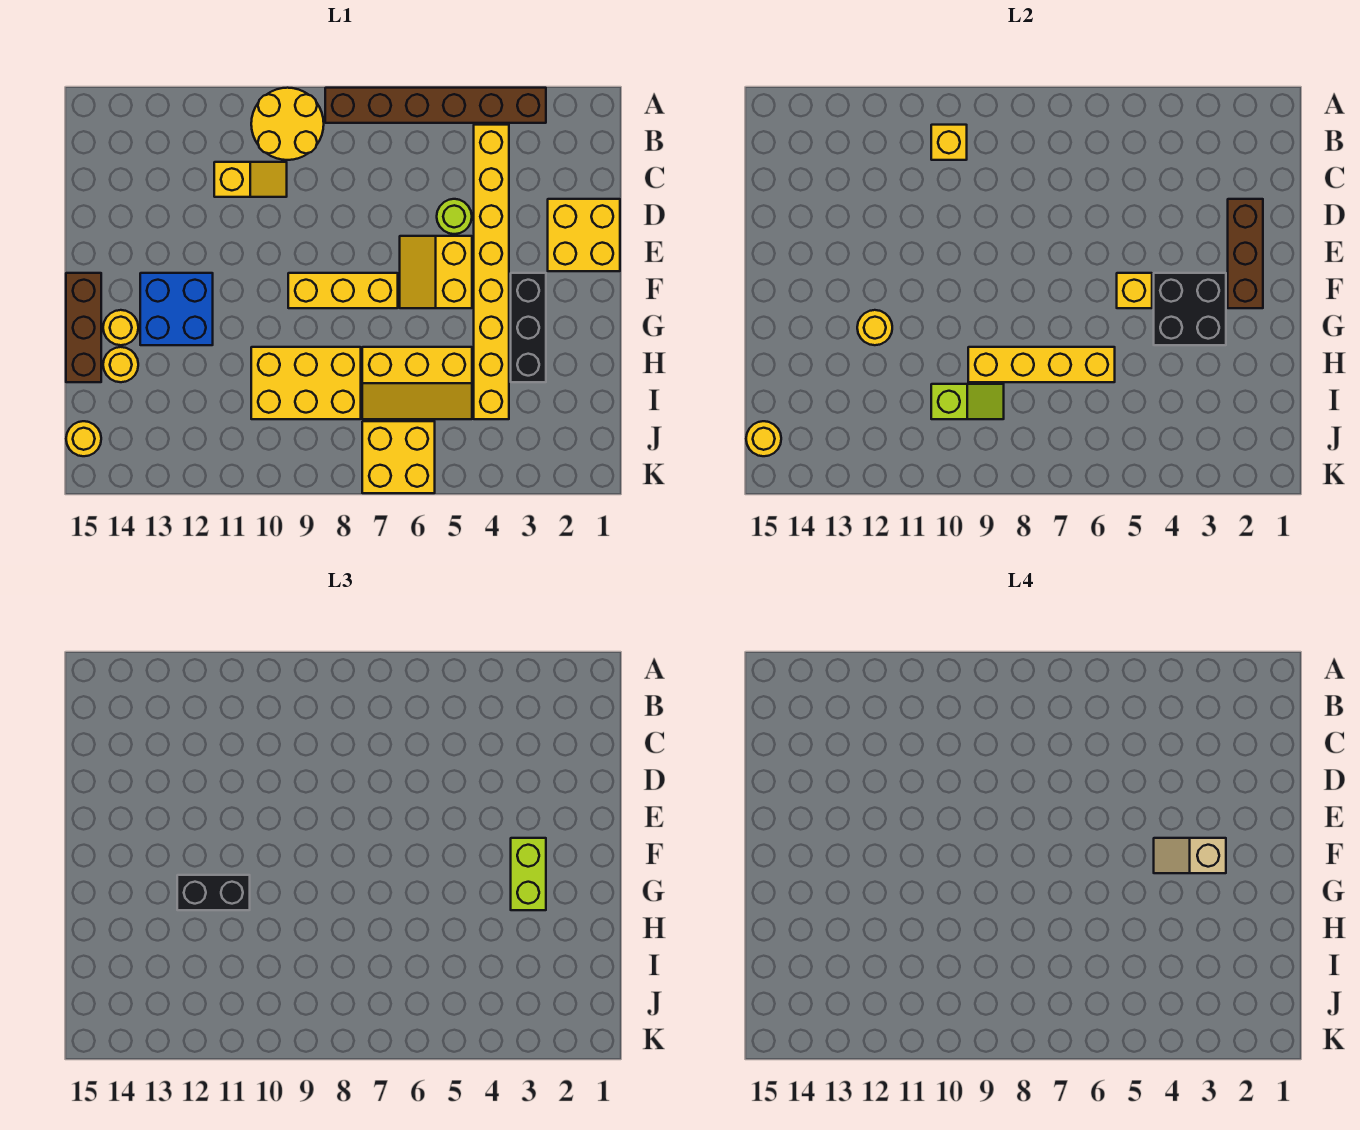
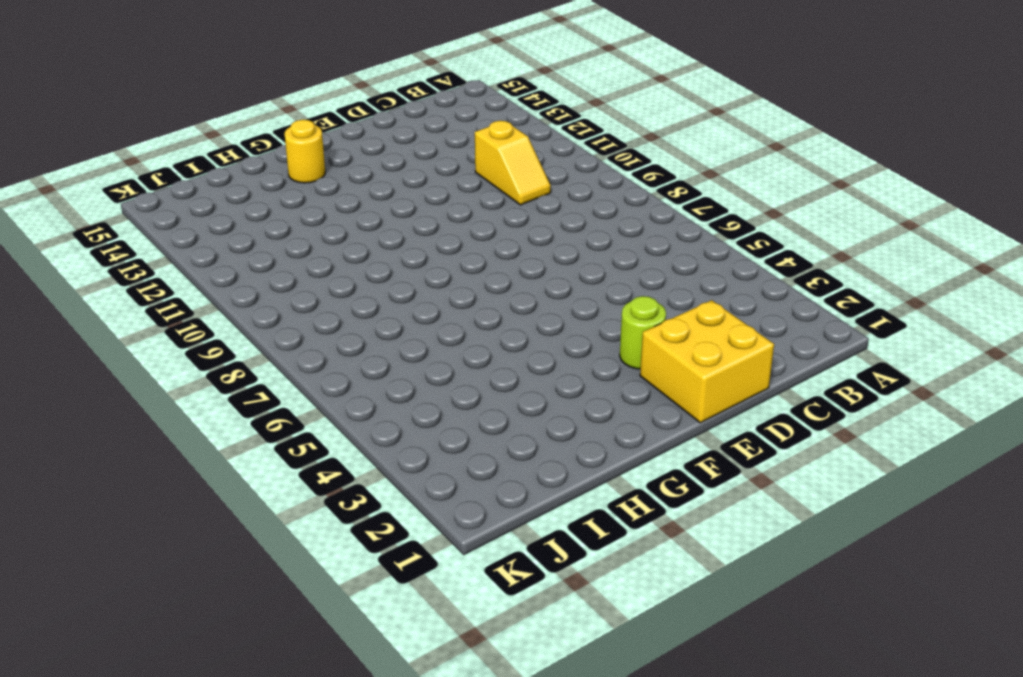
lime 1x1 round brick [620,296,666,369] -> lime 1x1 round brick moved to [437,199,472,234]
none -> brown 1x6 brick [325,88,546,123]
none -> yellow 2x2 round brick [251,88,324,160]
none -> yellow 1x8 brick [474,125,509,419]

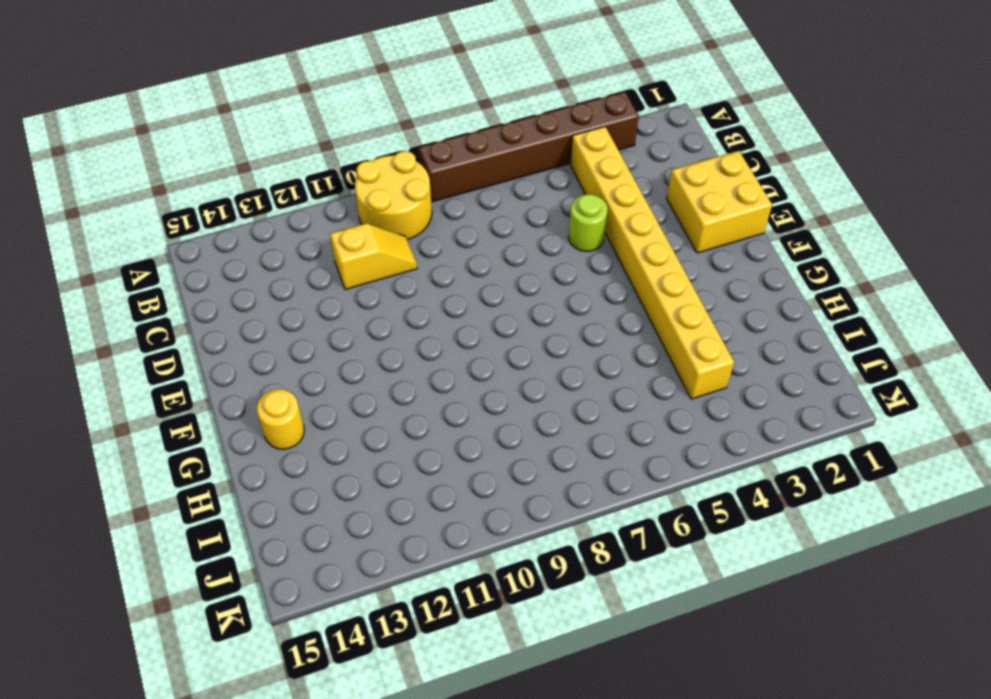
none -> yellow 2x2 slope [400,236,472,308]
none -> black 1x3 brick [511,273,546,382]
none -> yellow 1x3 brick [288,273,398,308]

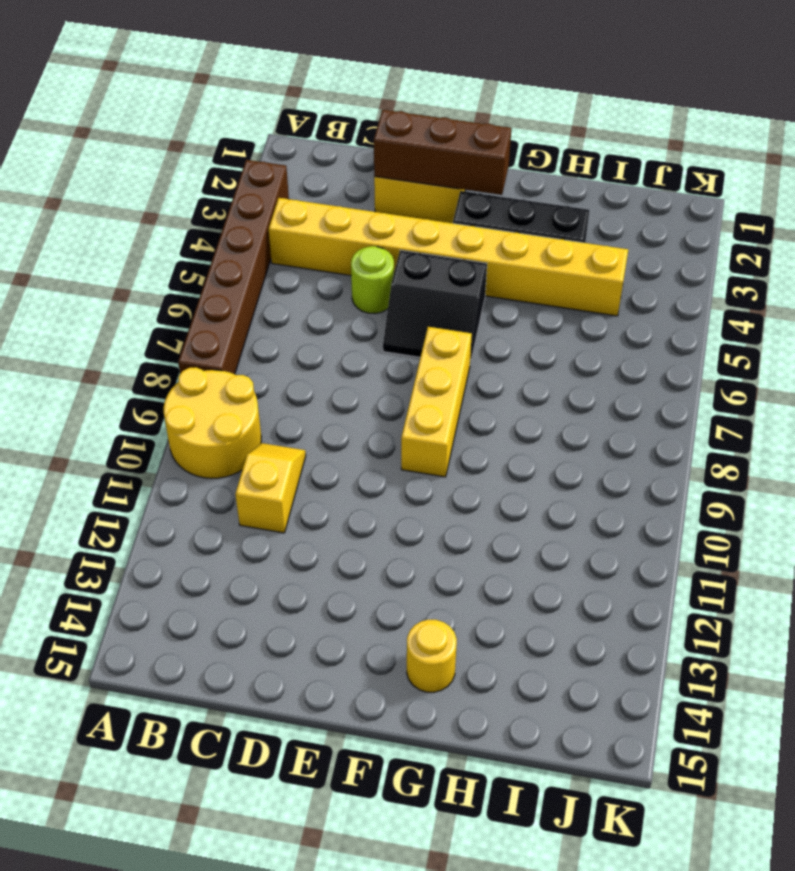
black 2x2 slope [383,250,487,364] -> yellow 2x2 slope [400,236,472,308]
none -> blue 2x2 brick [140,273,213,345]
none -> brown 1x3 brick [66,273,101,382]
none -> yellow 2x3 slope [362,347,472,419]

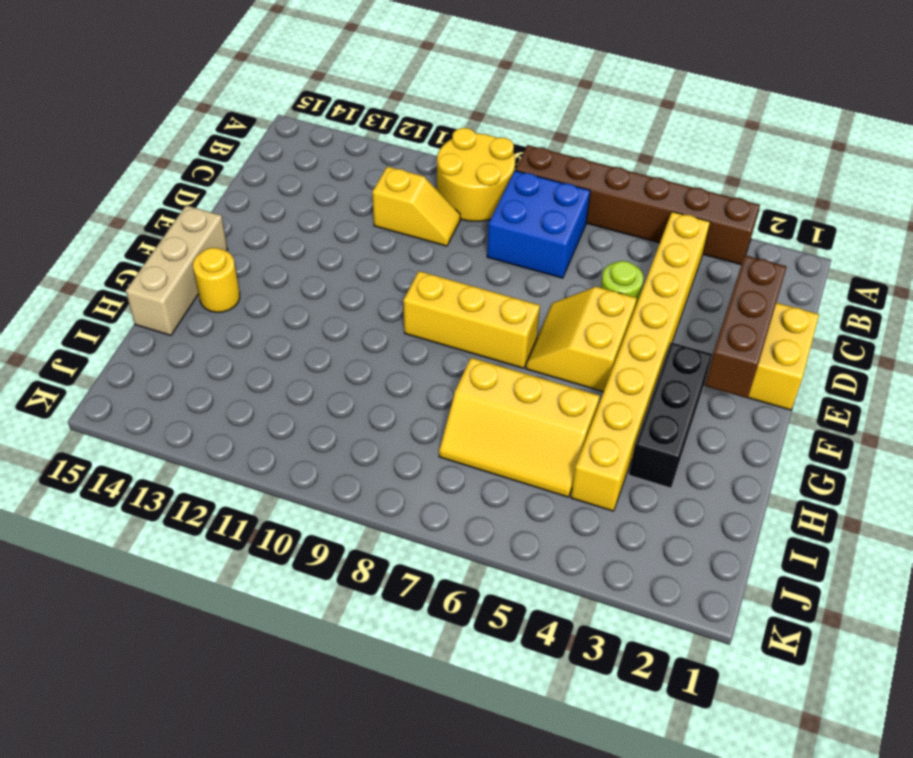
blue 2x2 brick [487,171,590,278] -> blue 2x2 brick moved to [140,273,213,345]
tan 1x3 brick [126,205,228,336] -> brown 1x3 brick [66,273,101,382]
none -> yellow 2x3 brick [251,347,361,419]
none -> yellow 1x1 round brick [103,347,138,382]
none -> yellow 2x2 brick [362,421,435,493]

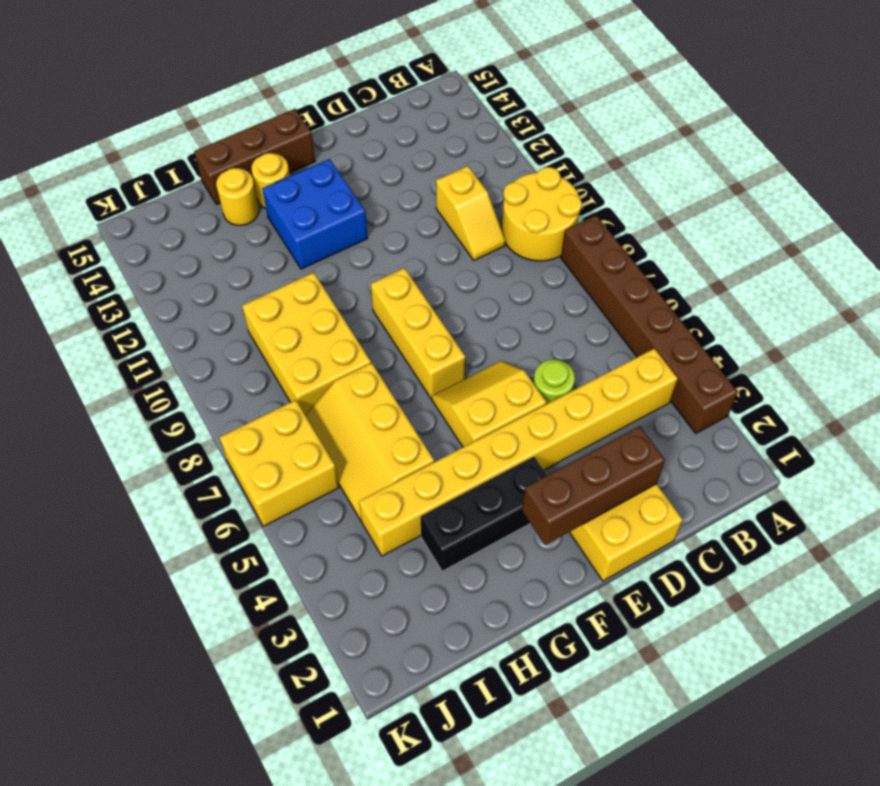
none -> yellow 1x1 round brick [66,421,101,456]
none -> yellow 1x1 brick [931,125,967,160]
none -> black 2x2 brick [1154,273,1226,345]

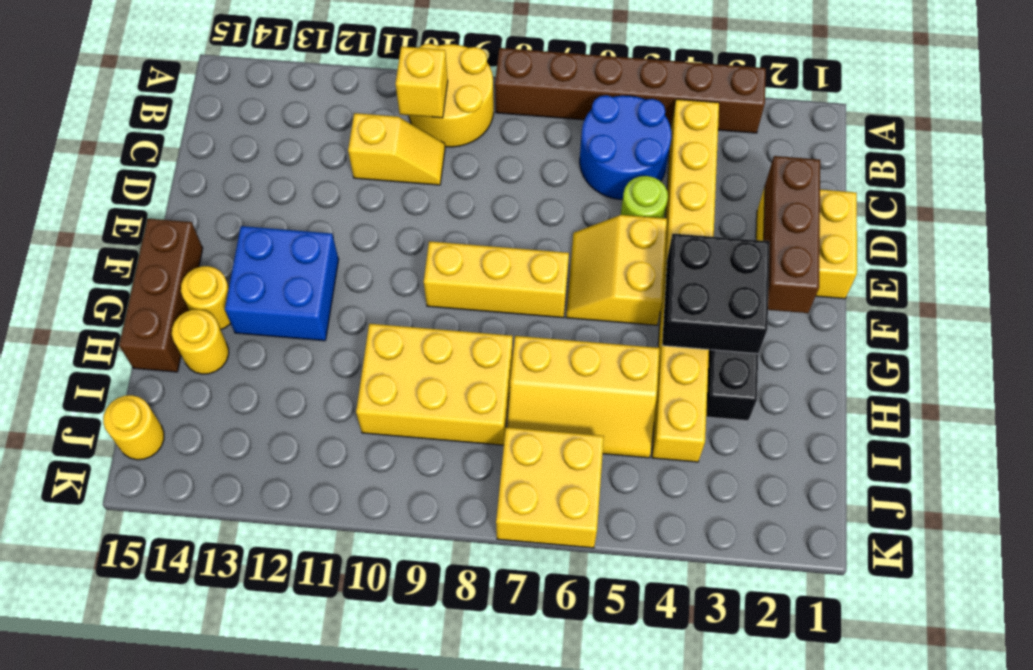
blue 2x2 round brick [580,95,671,200] -> none
none -> yellow 1x1 brick [1117,273,1152,308]
none -> yellow 1x1 round brick [857,310,892,345]
none -> yellow 1x4 brick [968,347,1115,382]

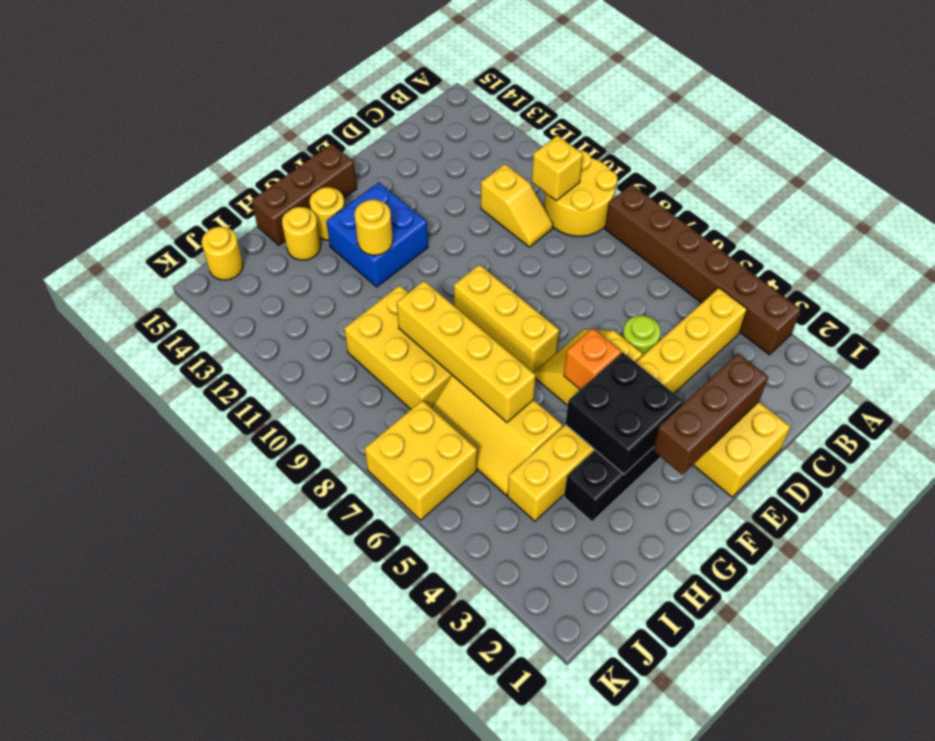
orange 1x1 brick [564,328,621,390] -> yellow 1x1 brick [1117,273,1152,308]
none -> lime 1x2 slope [931,384,1004,419]
none -> yellow 1x1 round brick [746,421,781,456]
none -> lime 1x2 brick [511,838,546,910]

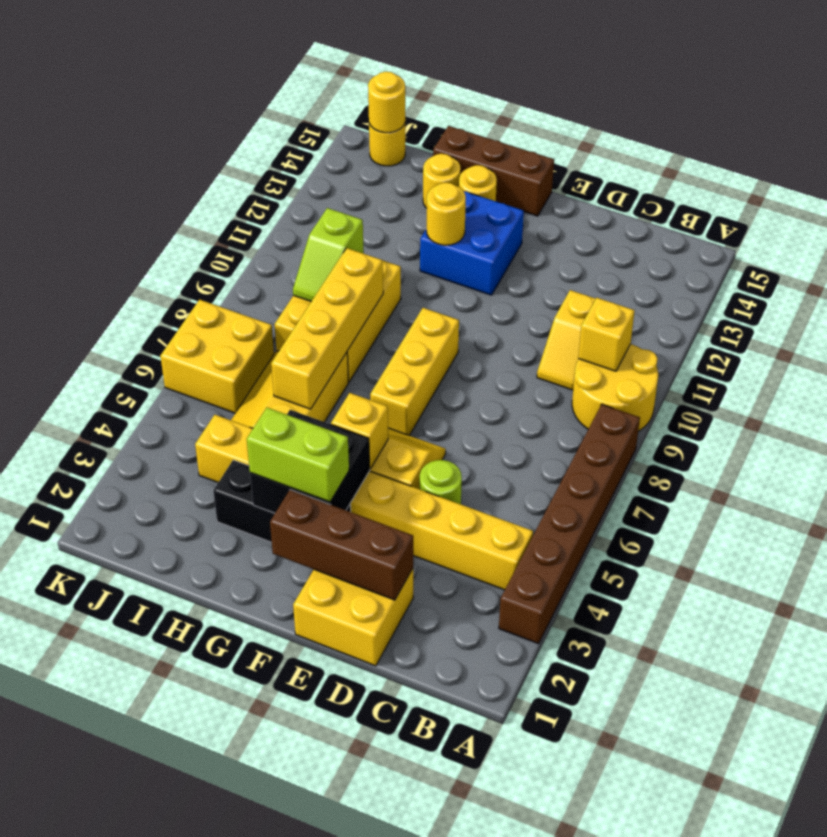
none -> black 1x2 brick [177,875,250,910]
none -> tan 1x2 slope [1154,838,1226,873]

